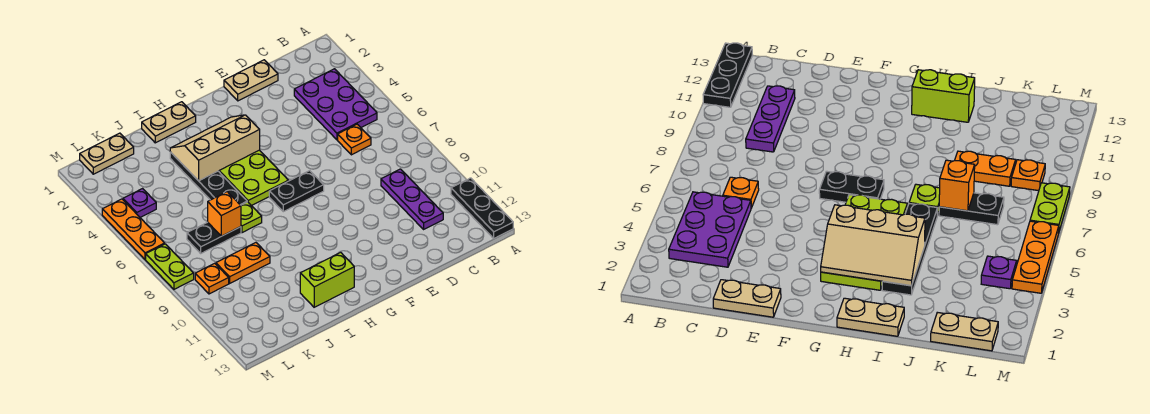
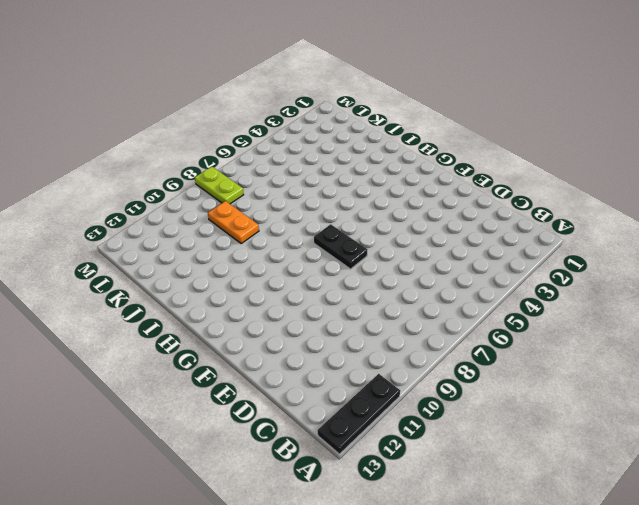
lime 1x2 plate [195,167,244,204] -> lime 1x2 plate turned to [146,244,194,289]
none -> purple 2x3 plate [294,69,377,140]
none -> orange 1x1 plate [338,124,371,155]
none -> purple 1x3 plate [381,169,443,229]

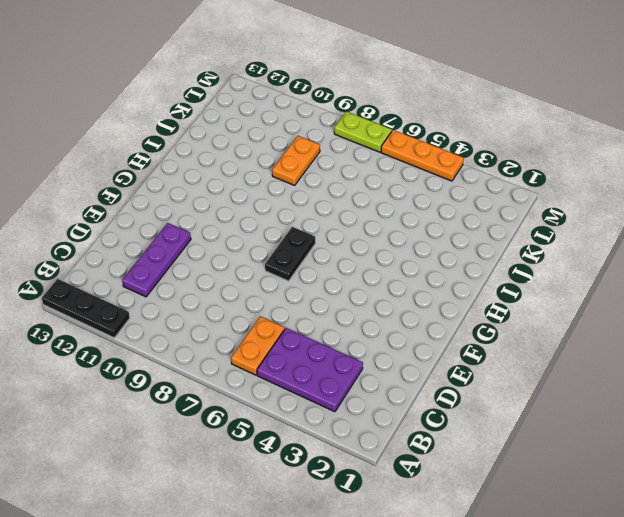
orange 1x2 plate [231,317,285,375] -> orange 1x1 plate [338,124,371,155]
purple 1x3 plate [122,223,191,297] -> purple 1x3 plate turned to [381,169,443,229]
none -> tan 1x2 plate [224,60,278,101]
none -> lime 2x4 plate [219,150,288,206]
none -> tan 1x2 plate [142,102,196,143]

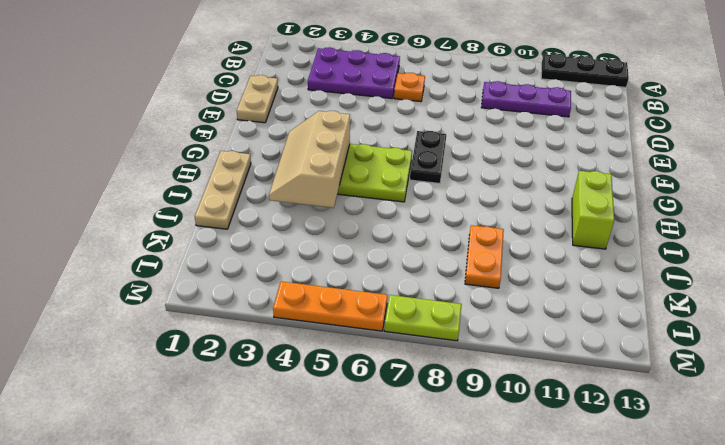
tan 1x3 plate [195,151,251,229] -> tan 1x2 plate [142,102,196,143]
none -> black 1x4 plate [170,152,247,205]
none -> lime 1x1 plate [241,202,262,233]
none -> black 1x2 plate [187,222,241,253]

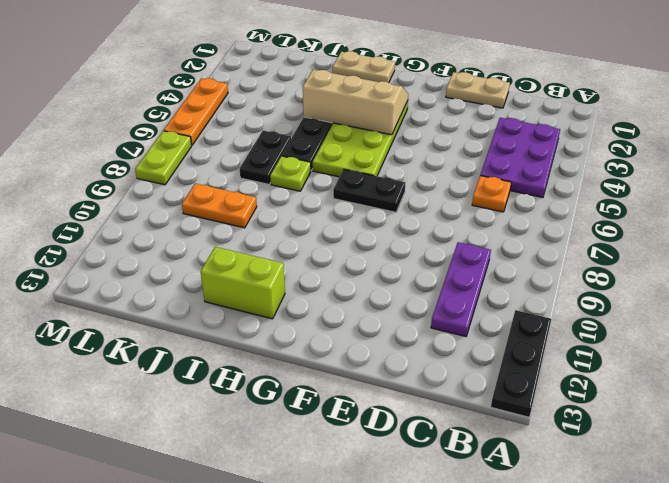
black 1x2 plate [240,131,291,184] -> black 1x2 plate turned to [187,222,241,253]
none -> tan 1x2 plate [80,133,134,174]
none -> purple 1x1 plate [123,189,156,217]
none -> orange 1x1 plate [195,263,229,294]

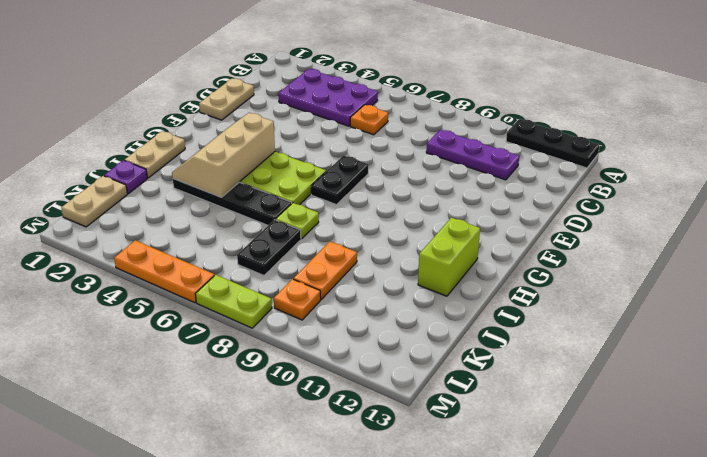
purple 1x1 plate [104,160,147,194] -> purple 1x1 plate moved to [123,189,156,217]
none -> orange 1x1 brick [208,192,241,236]

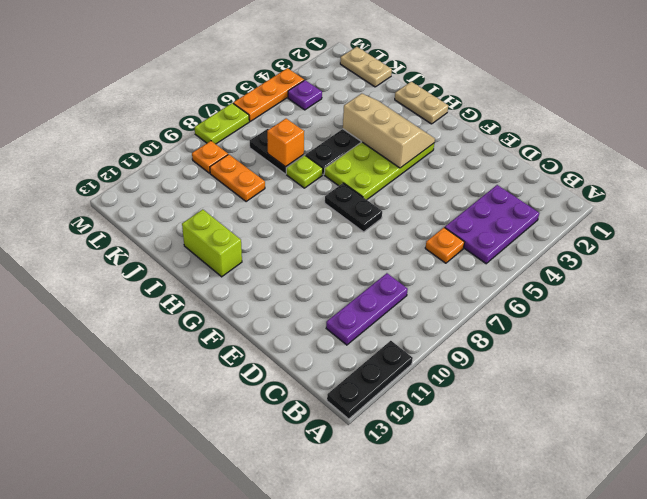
none -> tan 1x2 plate [224,60,278,101]

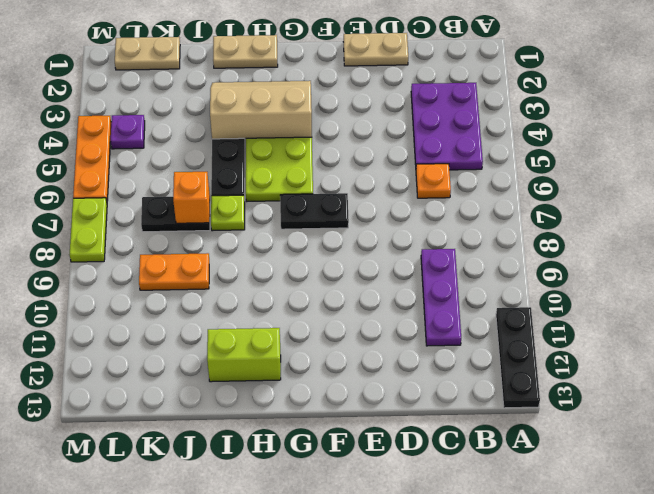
none -> orange 1x1 plate [195,263,229,294]

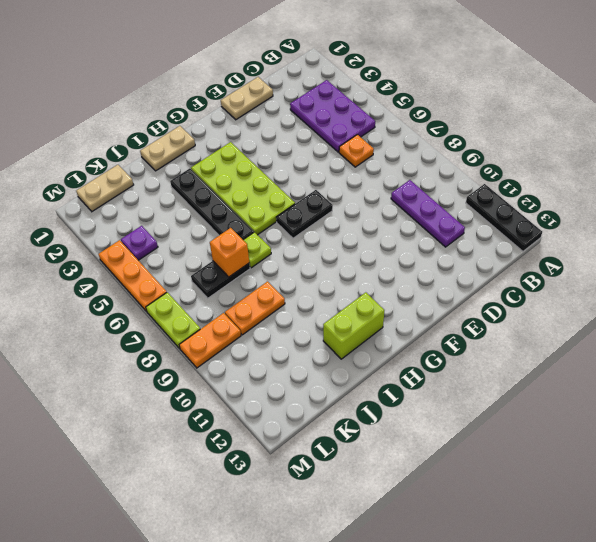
orange 1x2 plate [179,313,241,368] -> orange 1x1 plate [195,263,229,294]
none -> tan 2x3 slope [170,115,260,181]

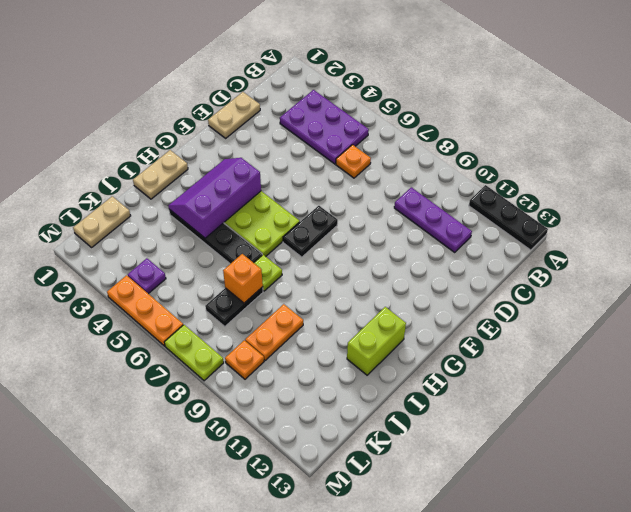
purple 2x3 slope [168,158,261,238] -> tan 2x3 slope [170,115,260,181]

